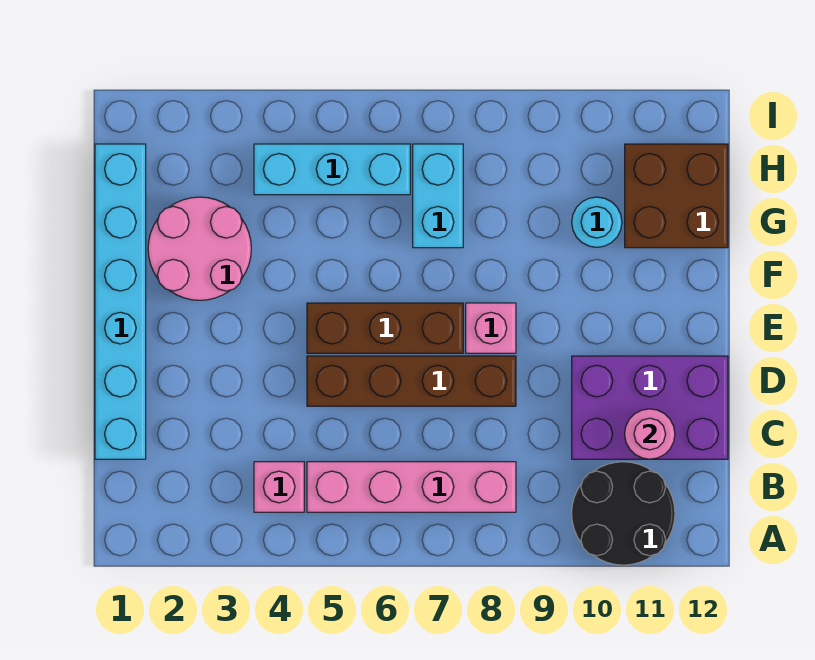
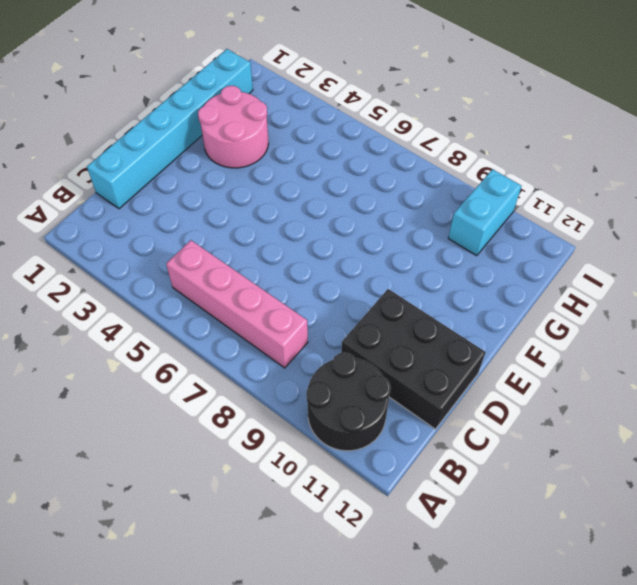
black 2x3 brick [341,289,486,429] -> purple 2x3 brick [572,356,728,459]
cyan 1x2 brick [448,169,522,256] -> cyan 1x2 brick moved to [413,144,463,248]
none -> pink 1x1 brick [254,462,304,512]
none -> brown 1x4 brick [307,356,516,406]
none -> brown 1x3 brick [307,303,463,353]

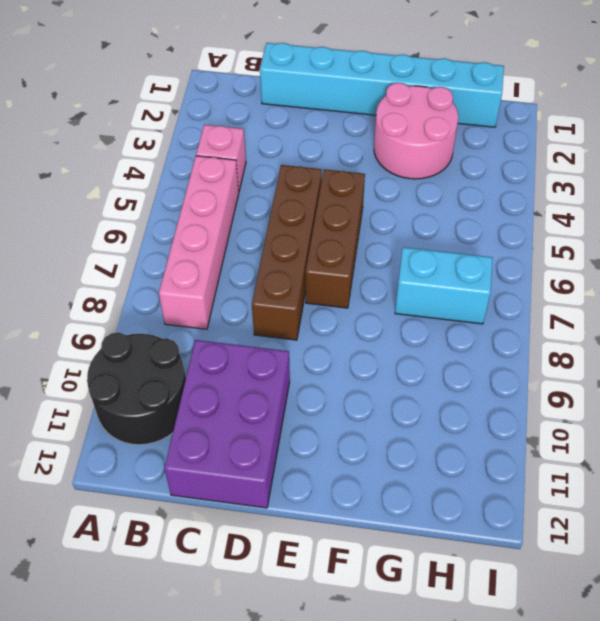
none -> pink 1x1 brick [466,303,516,353]
none -> cyan 1x1 round brick [572,197,622,247]
none -> brown 2x2 brick [625,144,728,248]

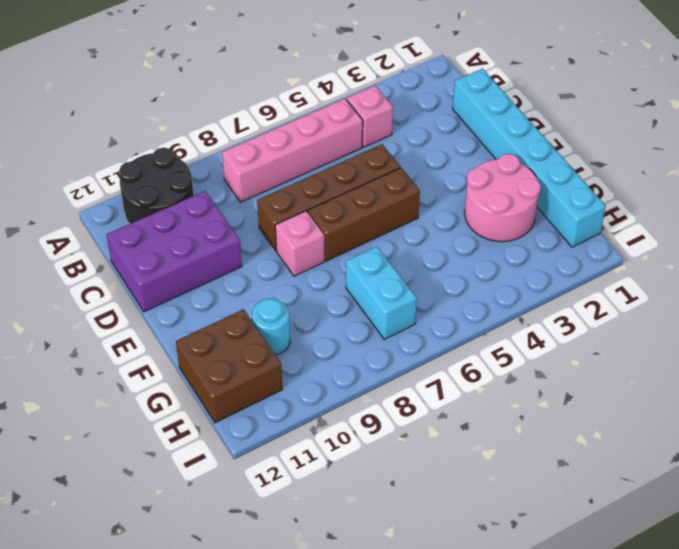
none -> cyan 1x3 brick [254,144,410,195]
none -> pink 1x1 round brick [625,409,675,459]

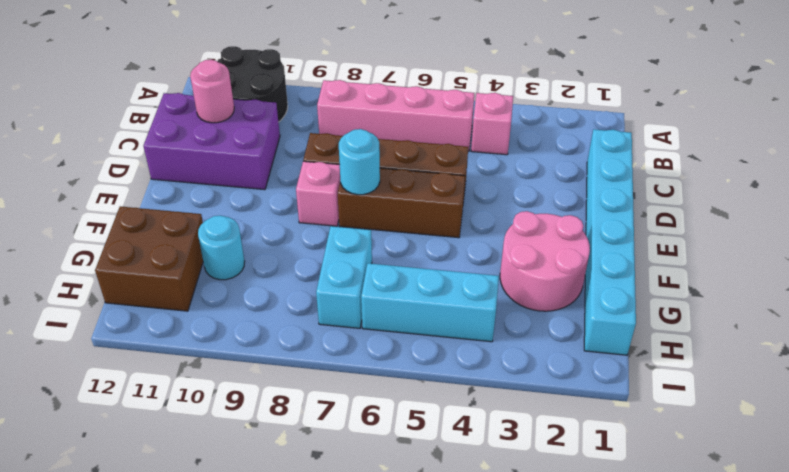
cyan 1x1 round brick [339,129,380,195] -> none

